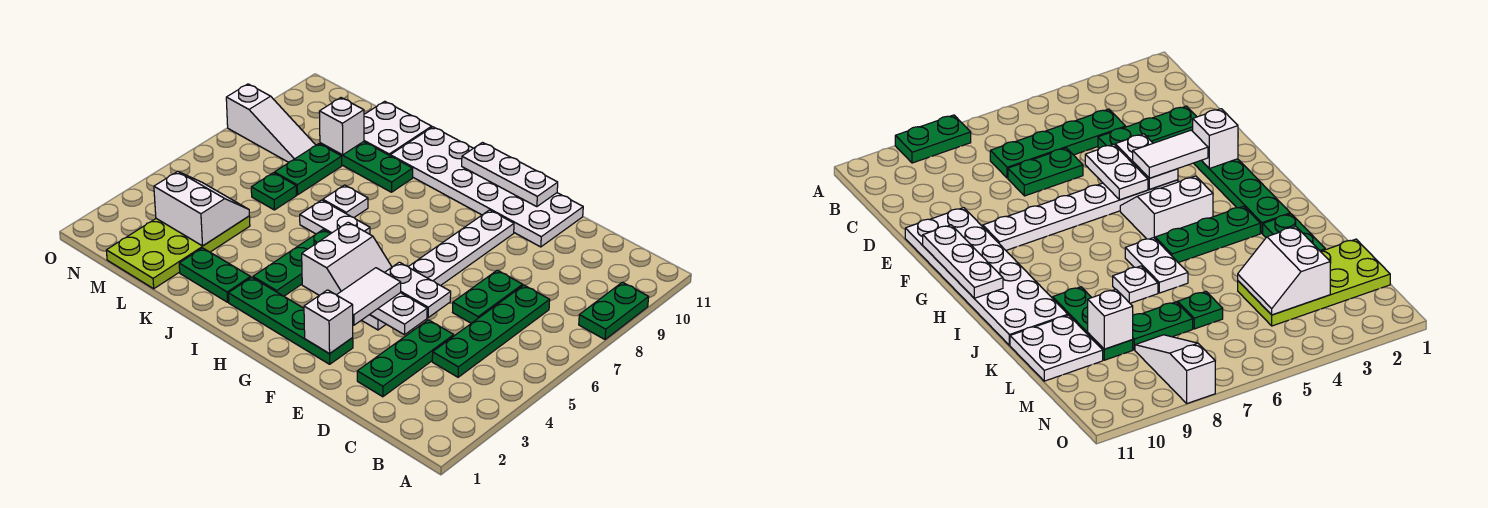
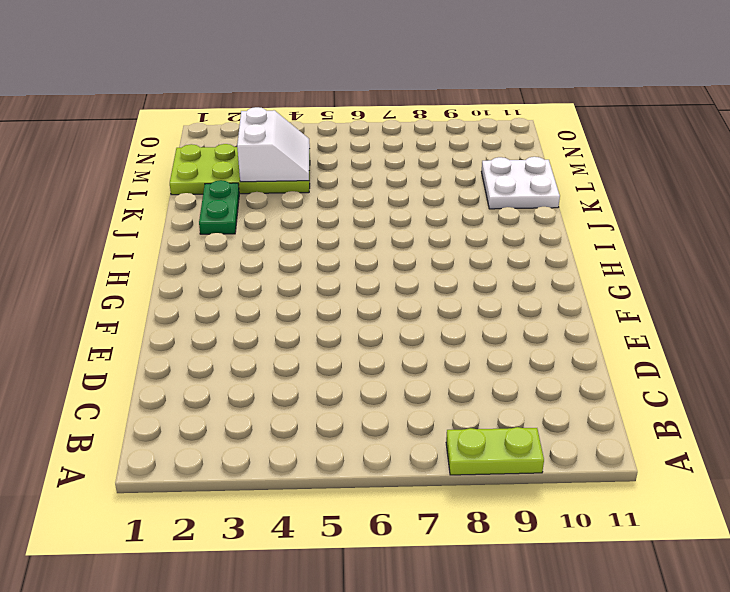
lime 1x2 plate [446,427,544,475] -> green 1x2 plate [579,282,649,339]
none -> green 1x4 plate [432,285,550,377]
none -> green 1x3 plate [357,320,454,397]
none -> green 1x2 plate [453,270,523,323]

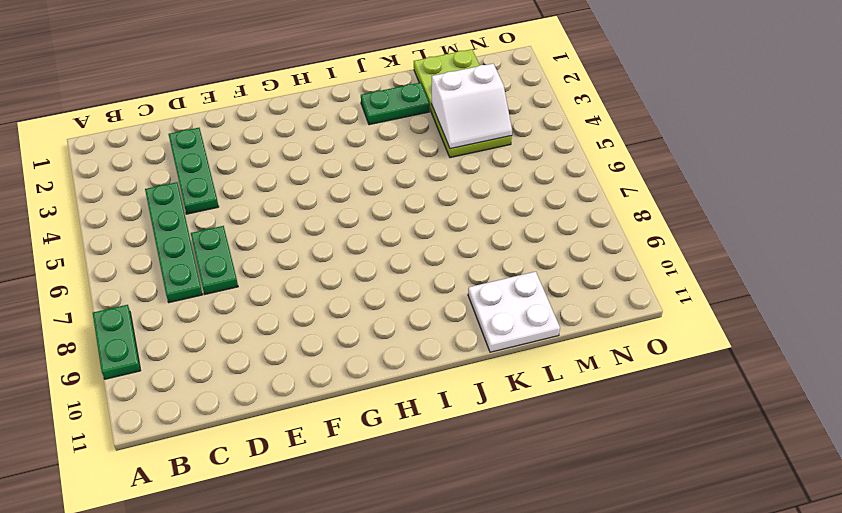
none -> white 2x6 plate [390,127,583,247]
none -> green 1x4 plate [228,277,353,364]
none -> white 1x6 plate [362,210,514,330]

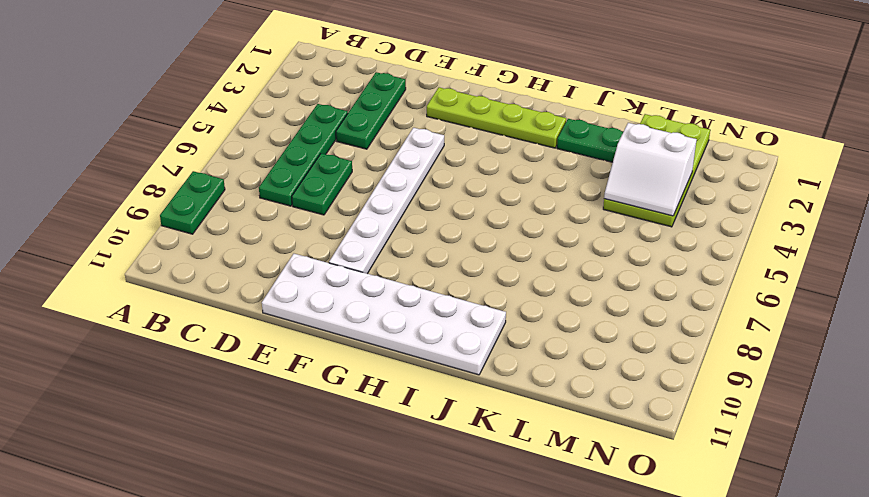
lime 1x4 plate [427,87,566,148] -> green 1x4 plate [228,277,353,364]
none -> white 2x2 slope [302,222,392,295]
none -> green 1x3 plate [253,230,331,296]
none -> white 1x2 plate [300,200,370,234]

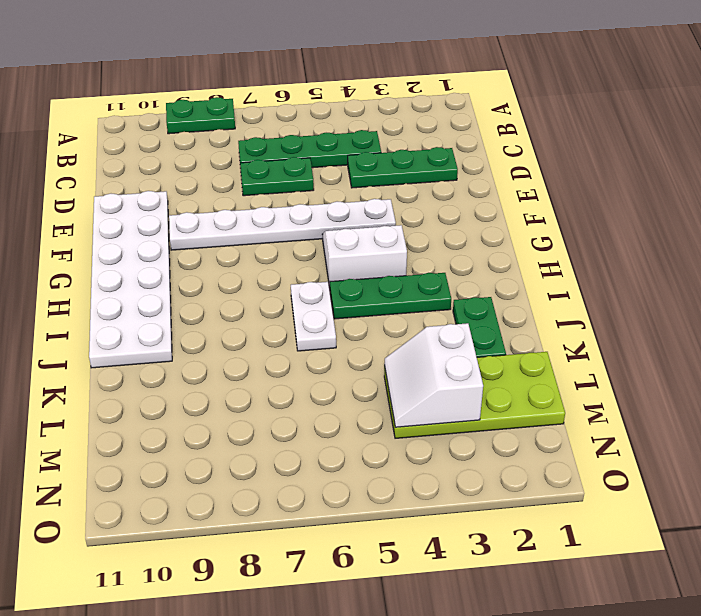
none -> green 1x4 plate [228,277,353,364]
none -> white 1x1 plate [323,185,368,217]
none -> green 1x3 plate [320,142,413,192]

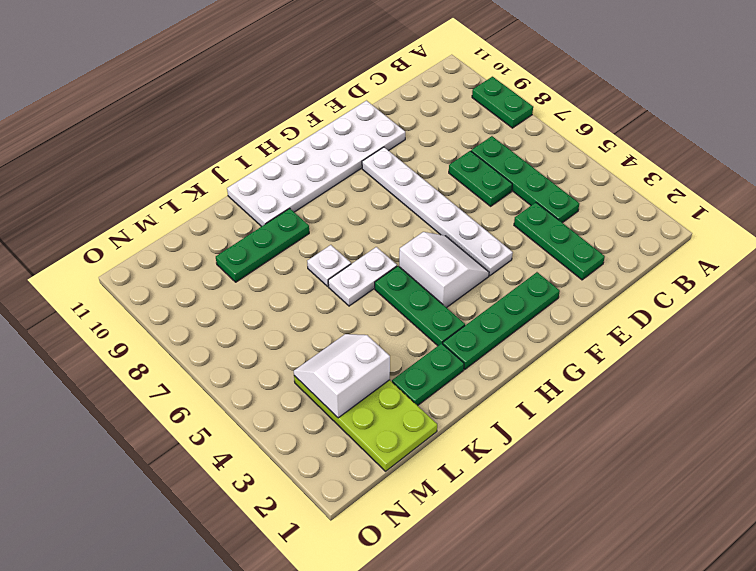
none -> white 2x2 plate [364,101,432,156]
none -> green 1x1 plate [251,173,296,210]
none -> green 1x2 plate [275,144,342,195]

